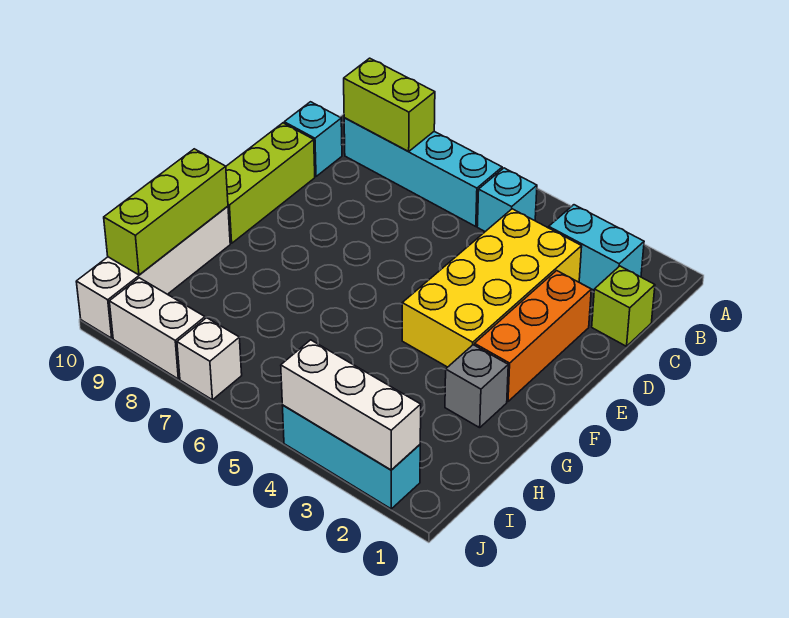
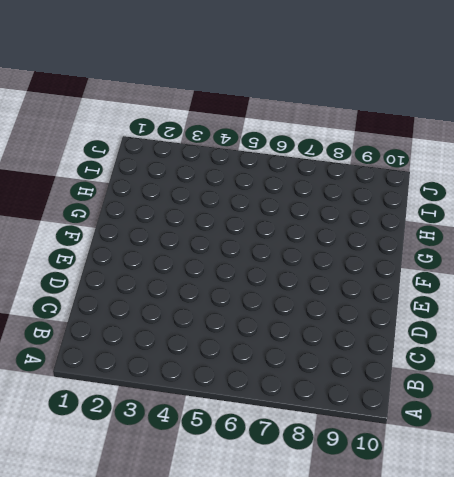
none -> cyan 1x2 brick [549,205,644,290]
none -> cyan 1x1 brick [477,168,537,231]
none -> cyan 1x4 brick [344,118,502,227]

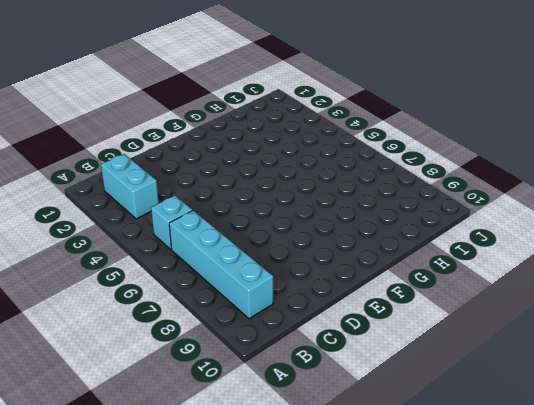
none -> lime 1x1 brick [592,266,655,346]
none -> yellow 2x4 brick [402,209,582,367]
none -> cyan 1x1 brick [284,102,342,176]

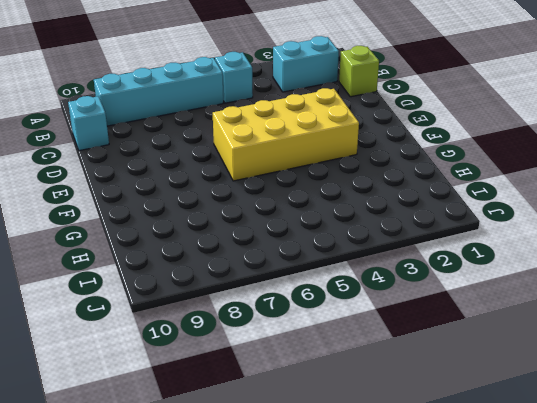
yellow 2x4 brick [213,88,359,181] -> yellow 2x4 brick turned to [402,209,582,367]
none -> orange 1x3 brick [475,271,591,402]
none -> lime 1x3 brick [226,123,315,243]
none -> grey 1x1 brick [445,345,508,428]

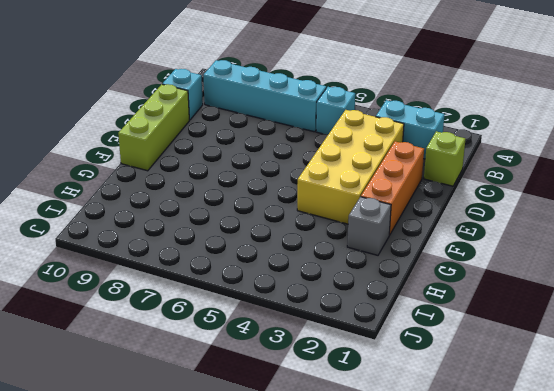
none -> white 1x4 brick [76,206,230,338]
none -> cyan 1x3 brick [282,405,420,509]
none -> white 1x1 brick [177,318,242,400]

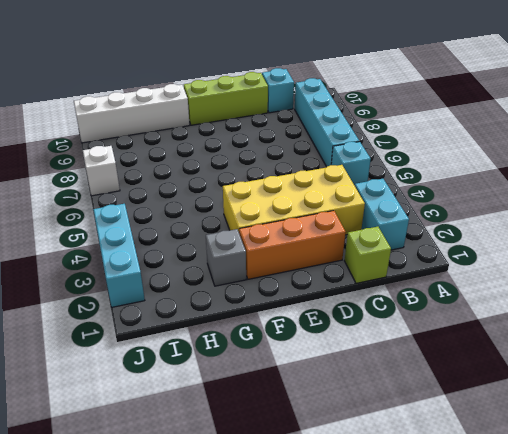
none -> white 1x2 brick [109,278,205,379]
none -> lime 1x2 brick [344,58,435,152]
none -> lime 1x3 brick [104,149,228,275]

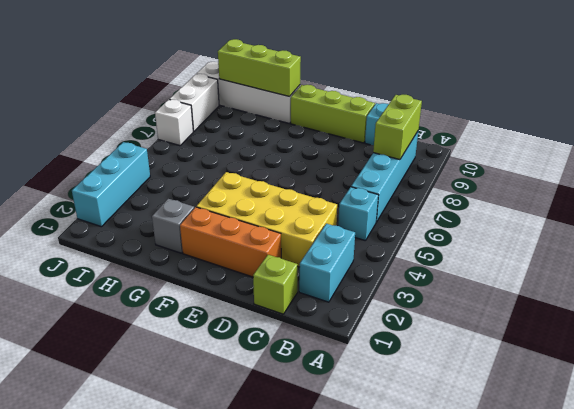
none -> white 1x3 brick [281,340,421,470]

